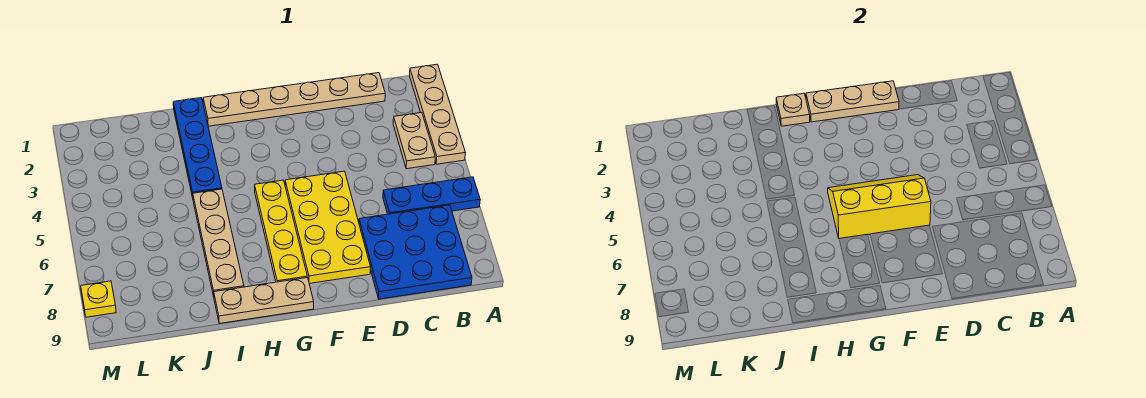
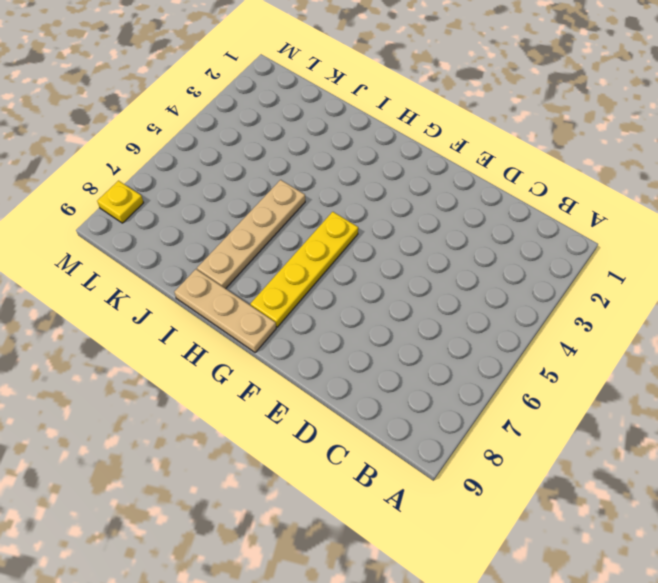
none -> tan 1x4 plate [410,64,465,164]
none -> blue 1x3 plate [383,177,480,214]
none -> tan 1x2 plate [393,113,435,169]

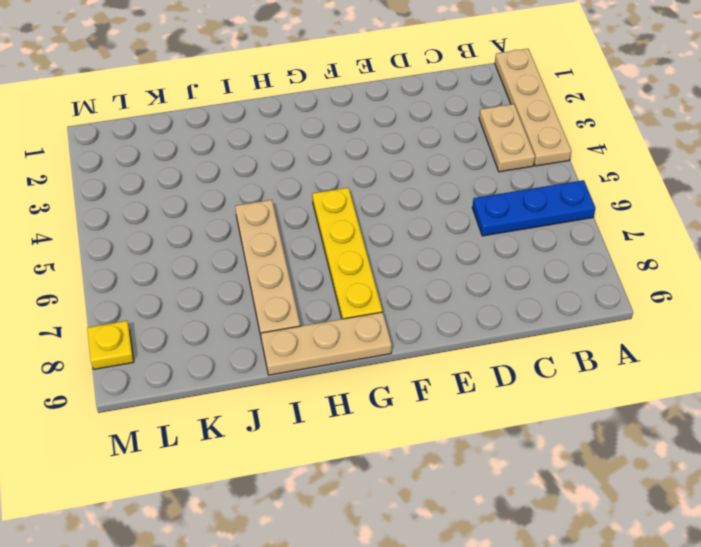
none -> blue 3x3 plate [359,205,472,299]
none -> tan 1x6 plate [203,73,385,126]
none -> yellow 2x4 plate [285,171,371,284]

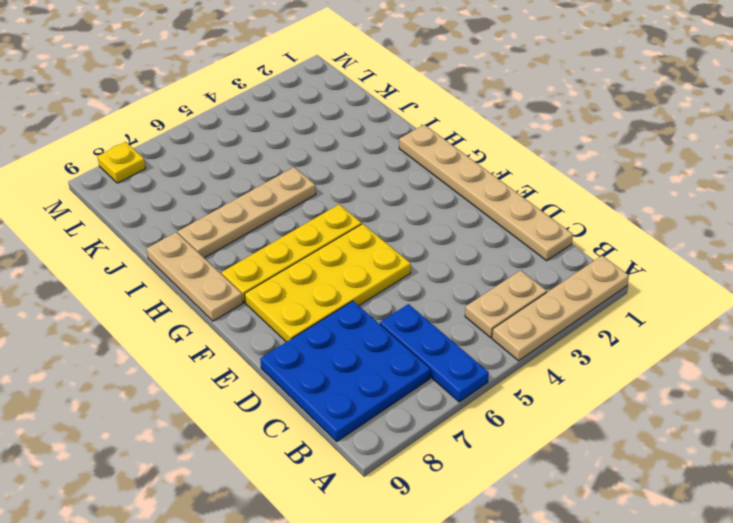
none -> blue 1x4 plate [173,98,222,198]
none -> tan 1x3 plate [806,81,899,122]
none -> yellow 2x3 slope [828,175,931,239]

